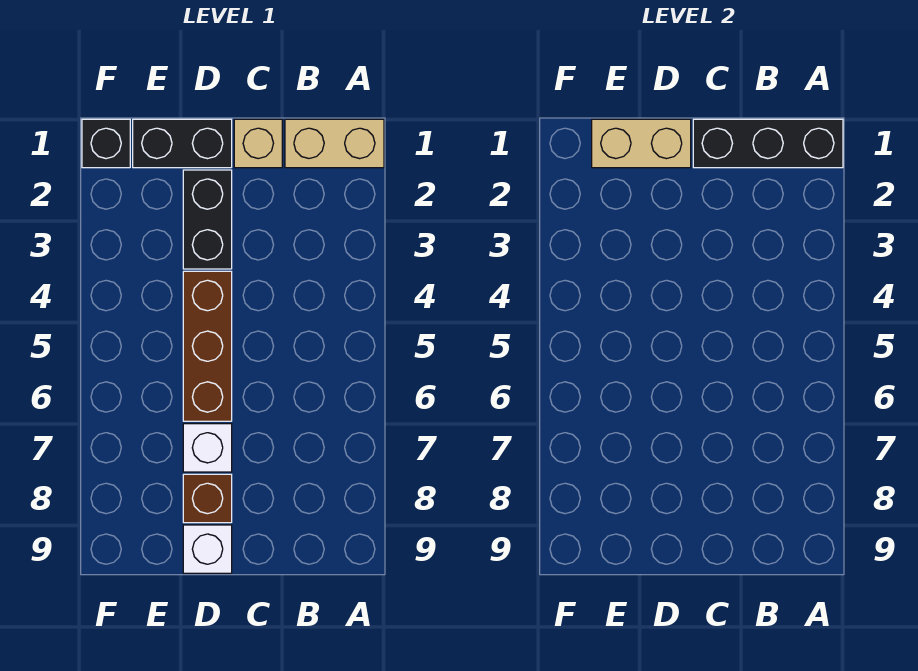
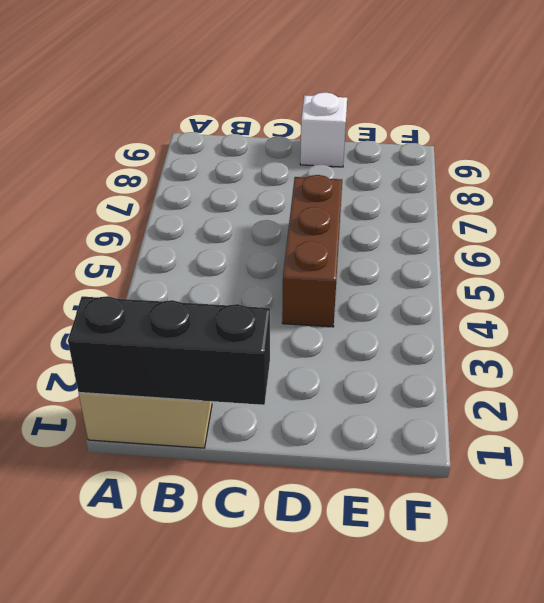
none -> tan 1x1 brick [234,119,282,168]
none -> black 1x2 brick [133,119,232,168]

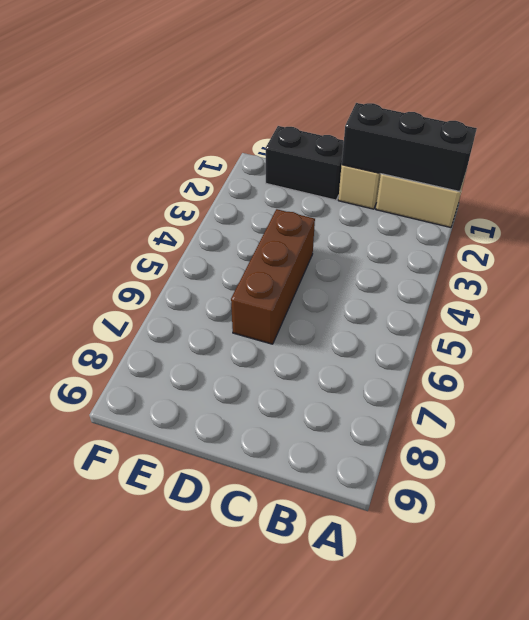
none -> black 1x2 brick [183,170,232,269]
none -> white 1x1 brick [183,424,232,472]

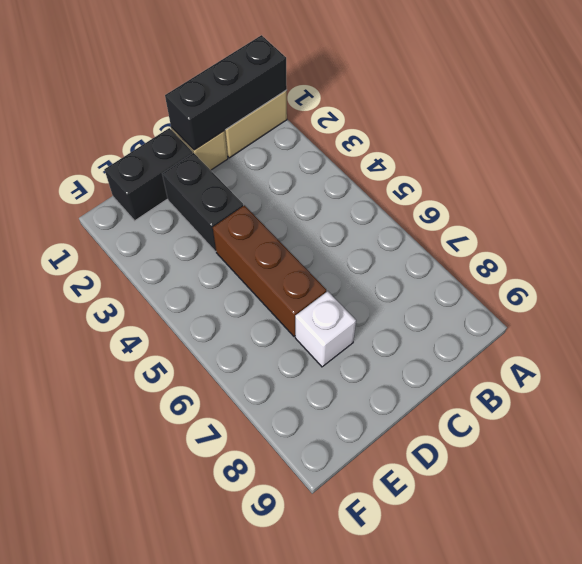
none -> brown 1x1 brick [183,474,232,523]
none -> white 1x1 brick [183,525,232,573]

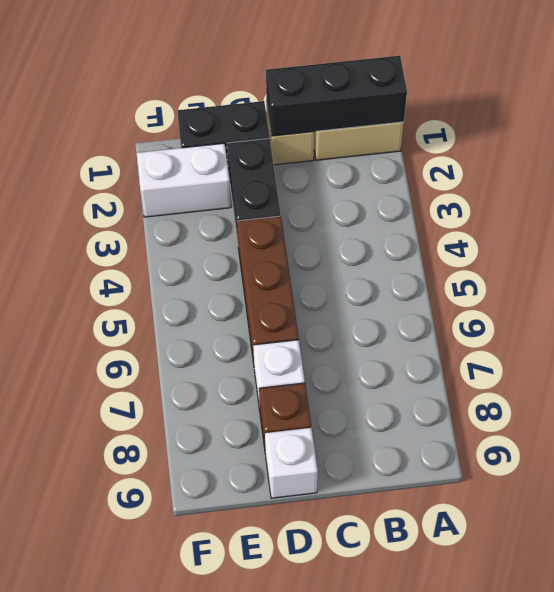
white 1x2 brick [136,143,231,217] -> none
none -> black 1x1 brick [82,119,130,168]
none -> tan 1x2 brick [592,119,691,168]

